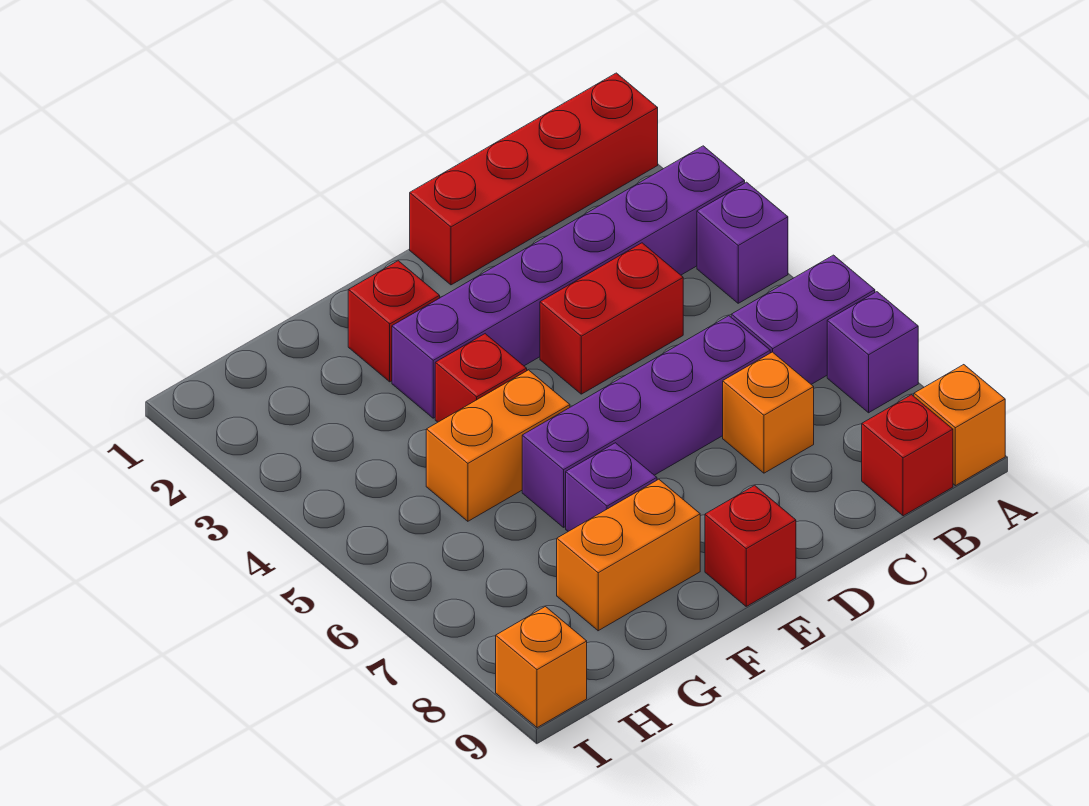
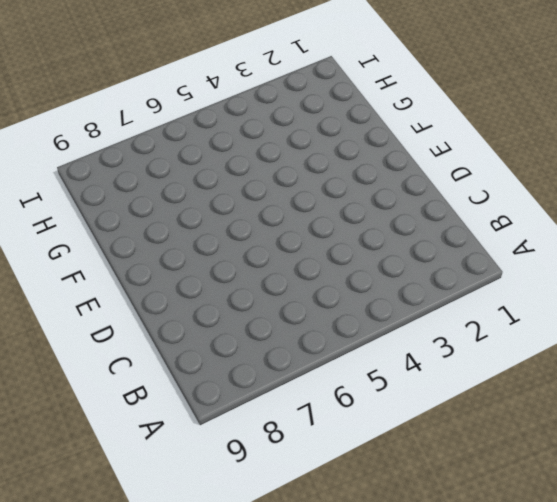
none -> red 1x4 brick [410,73,658,285]
none -> purple 1x6 brick [392,146,745,418]
none -> purple 1x1 brick [697,182,788,303]

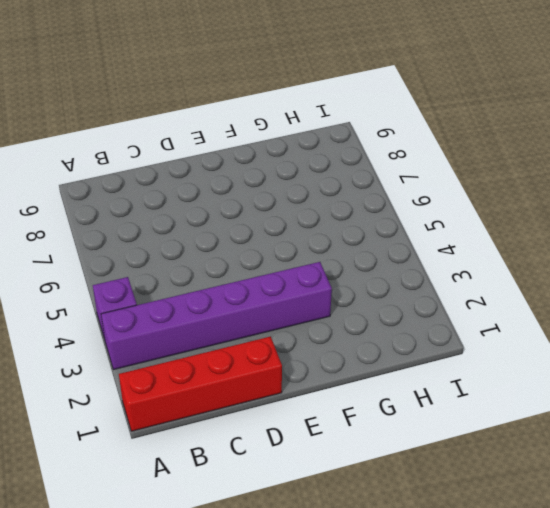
none -> purple 1x2 brick [731,255,875,384]
none -> purple 1x1 brick [827,292,918,413]
none -> orange 1x1 brick [914,365,1005,486]

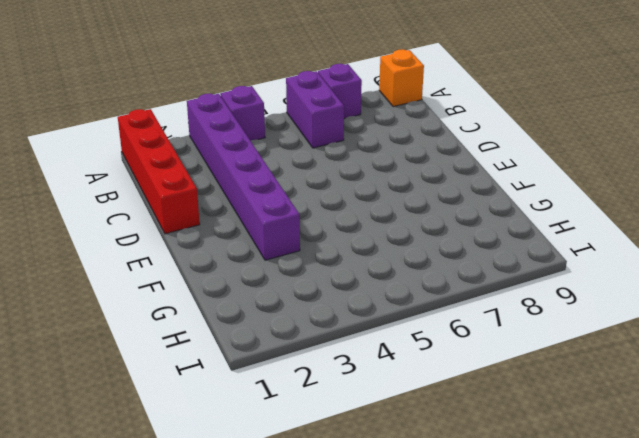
none -> red 1x1 brick [862,395,953,516]
none -> red 1x2 brick [540,243,683,394]
none -> purple 1x4 brick [522,316,770,527]

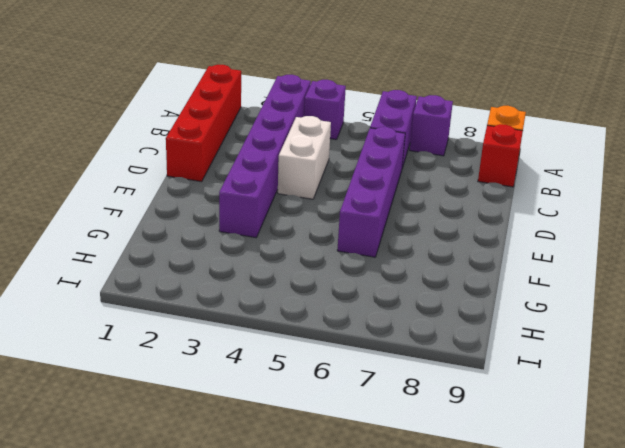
white 1x2 brick [278,116,331,199] -> red 1x2 brick [540,243,683,394]
none -> orange 1x1 brick [723,352,814,473]
none -> red 1x1 brick [705,485,796,606]
none -> red 1x1 brick [348,261,440,382]

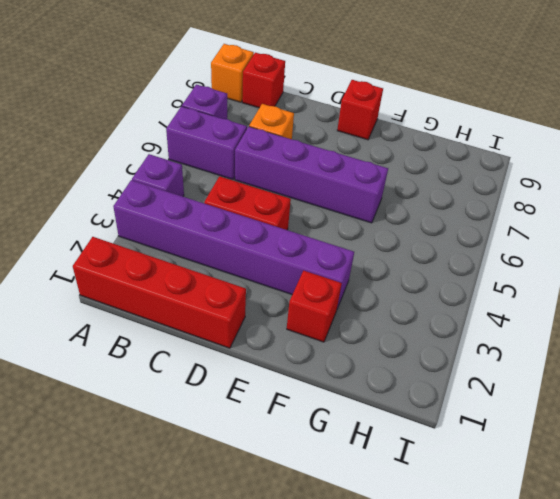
none -> red 1x1 brick [435,334,527,422]
none -> orange 1x2 brick [426,370,570,521]
none -> purple 1x1 brick [566,443,657,531]

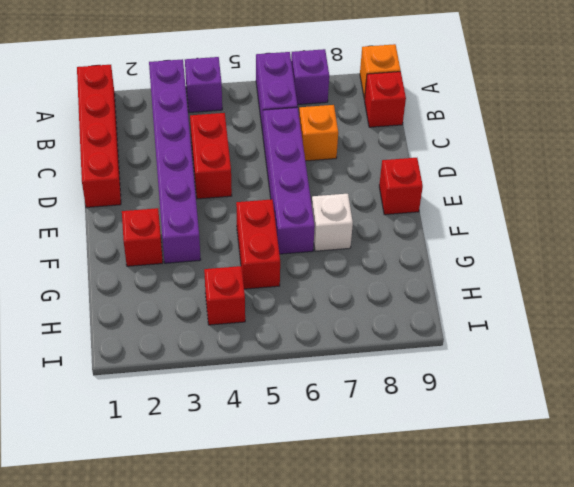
red 1x2 brick [236,199,280,289] -> orange 1x2 brick [426,370,570,521]
white 1x1 brick [312,194,353,251] -> purple 1x1 brick [566,443,657,531]
red 1x1 brick [204,266,245,325] -> red 1x1 brick moved to [435,334,527,422]
none -> orange 1x2 brick [557,479,700,631]
none -> orange 1x1 brick [496,607,587,728]

